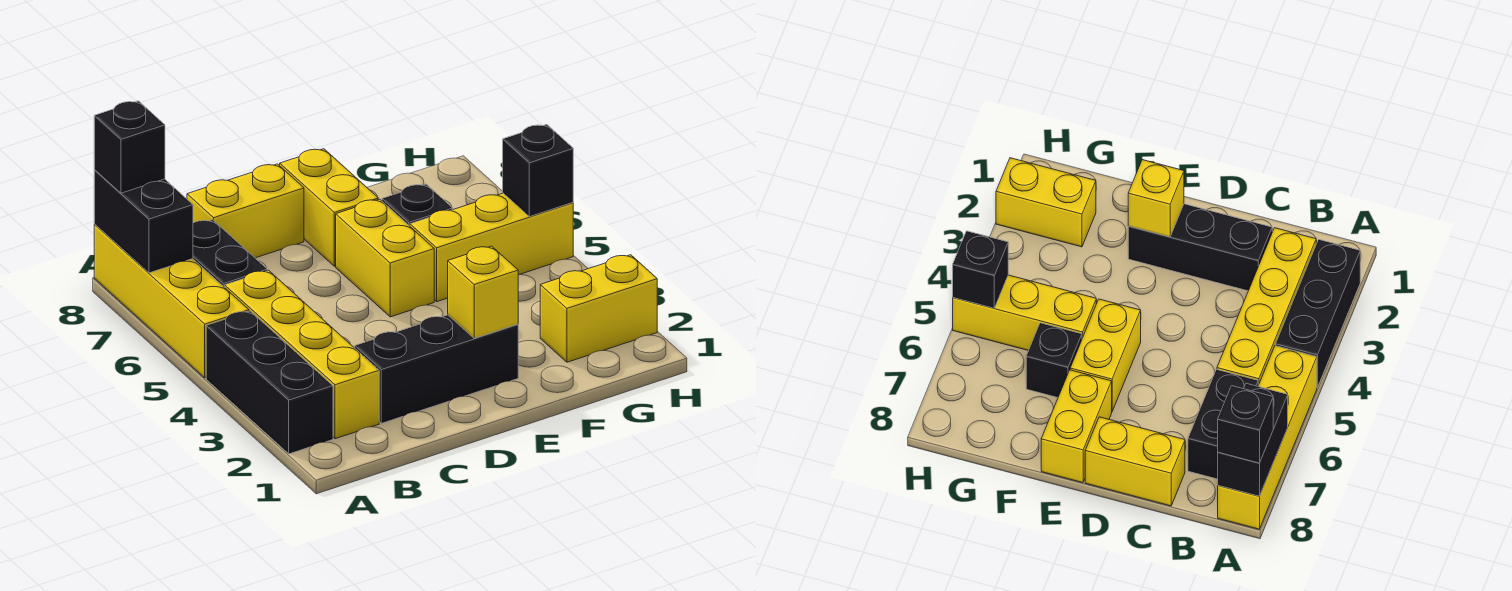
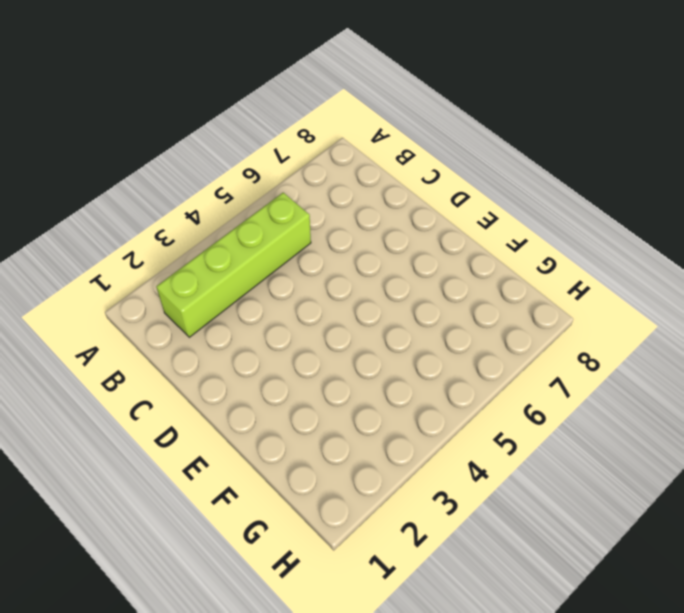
lime 1x4 brick [156,193,311,337] -> yellow 1x4 brick [225,270,379,439]
none -> black 1x3 brick [206,311,333,454]
none -> yellow 1x4 brick [94,224,249,378]
none -> black 1x2 brick [193,220,267,288]

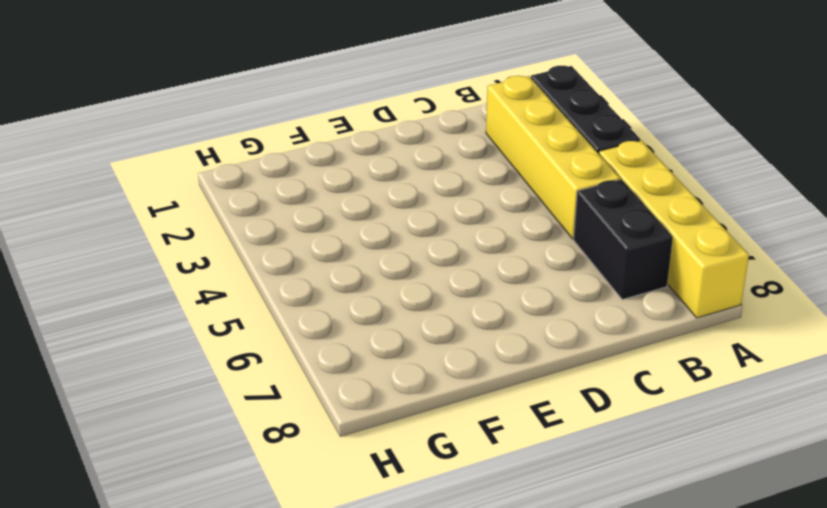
none -> black 1x3 brick [355,315,518,423]
none -> yellow 1x2 brick [187,164,304,258]
none -> yellow 1x2 brick [336,199,434,317]

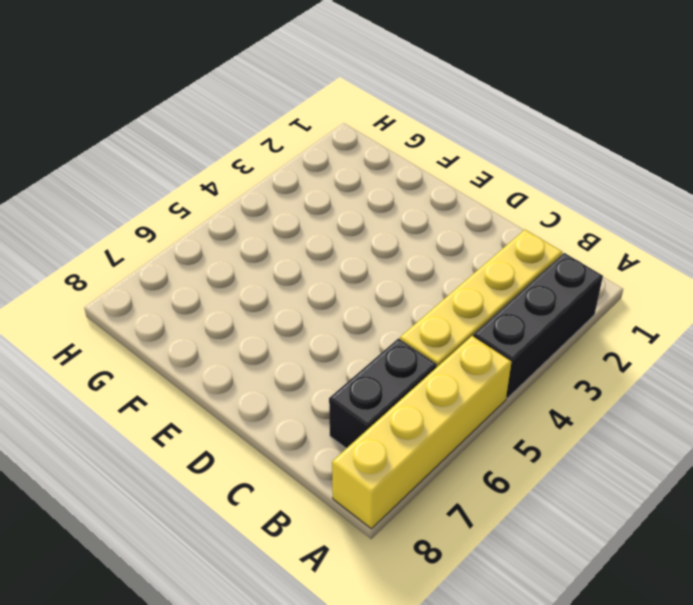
none -> black 1x3 brick [355,315,518,423]
none -> yellow 1x2 brick [187,164,304,258]
none -> yellow 1x2 brick [336,199,434,317]

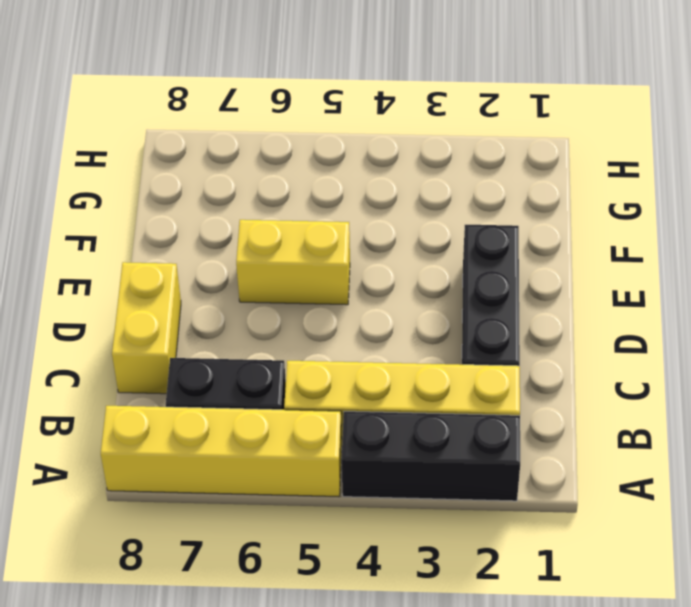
none -> yellow 1x2 brick [280,149,378,266]
none -> yellow 1x3 brick [410,193,573,302]
none -> black 1x1 brick [382,184,453,226]

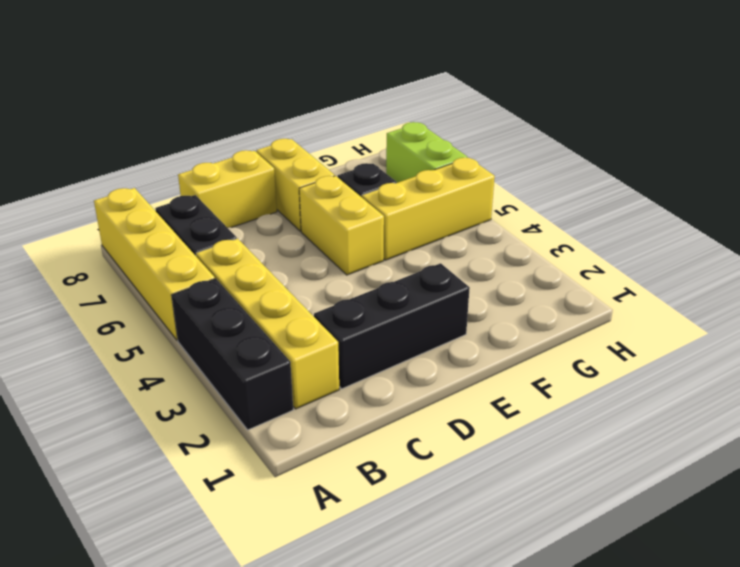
lime 1x2 brick [386,122,468,183] -> none
none -> yellow 1x2 brick [540,255,657,362]
none -> black 1x2 brick [94,170,193,273]
none -> yellow 1x1 brick [448,246,518,338]

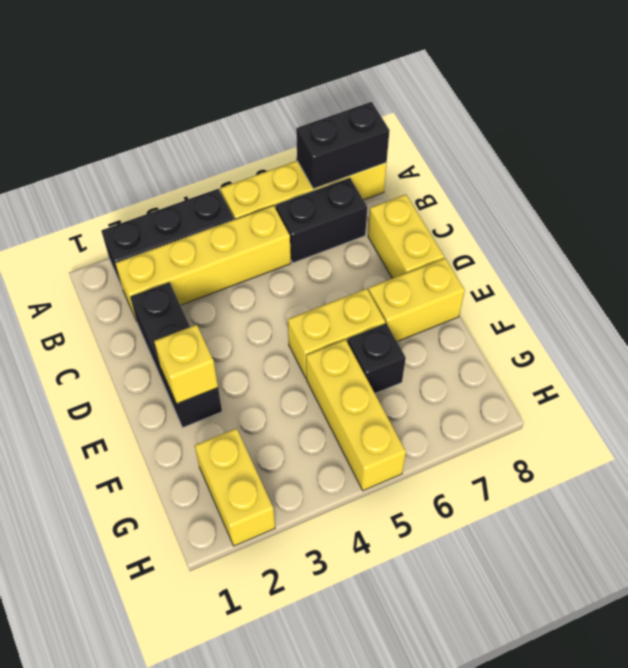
none -> black 1x1 brick [503,124,573,217]
none -> black 1x1 brick [94,101,165,193]

